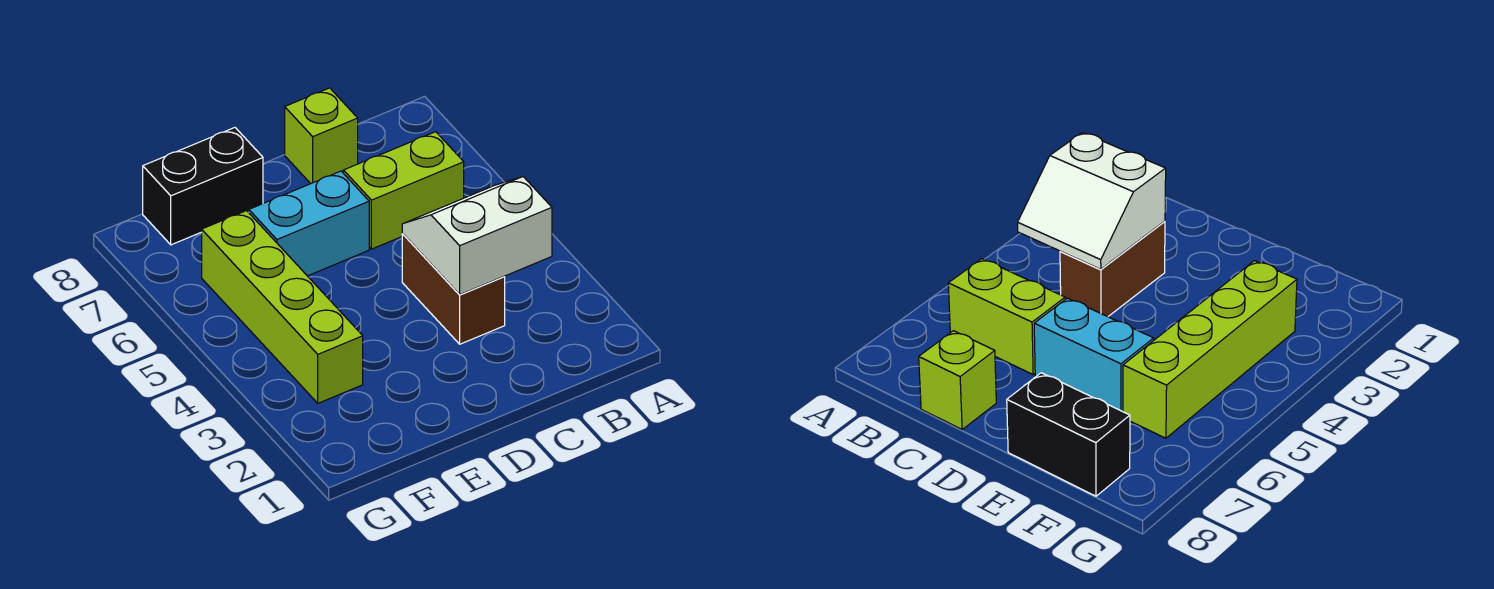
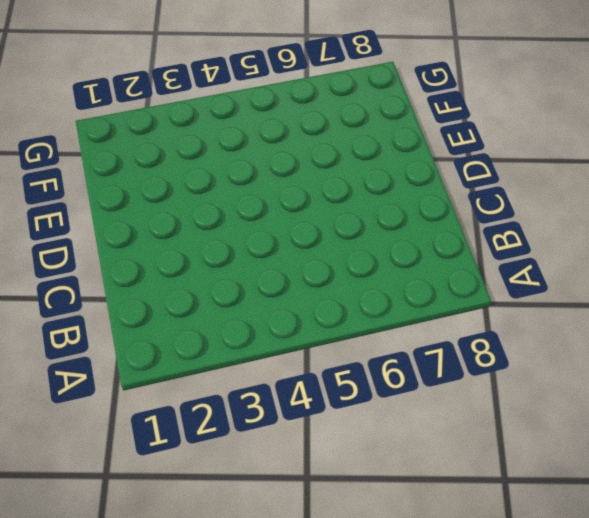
none -> lime 1x2 brick [343,132,464,249]
none -> brown 1x2 brick [402,234,505,344]

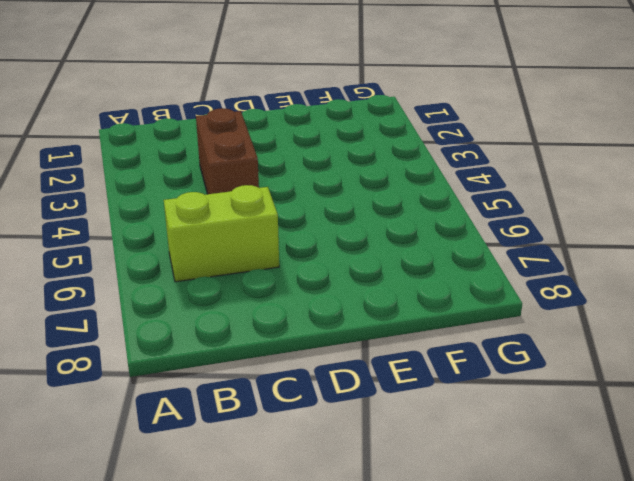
none -> lime 1x1 brick [285,88,358,184]
none -> cyan 1x2 brick [249,171,369,276]

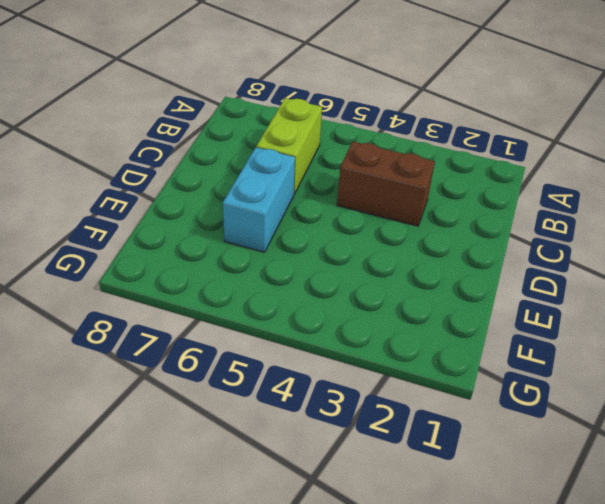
none -> lime 1x1 brick [285,88,358,184]
none -> black 1x2 brick [143,128,263,245]

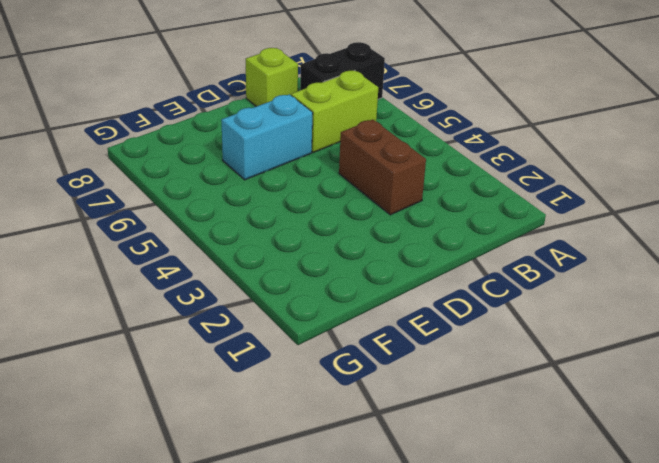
black 1x2 brick [300,42,385,99] -> black 1x2 brick moved to [143,128,263,245]
none -> lime 1x4 brick [202,211,363,403]
none -> white 2x2 slope [402,177,552,295]

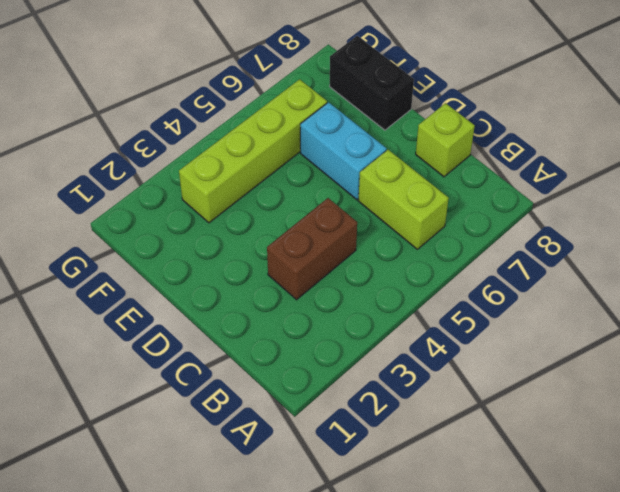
none -> white 2x2 slope [402,177,552,295]

